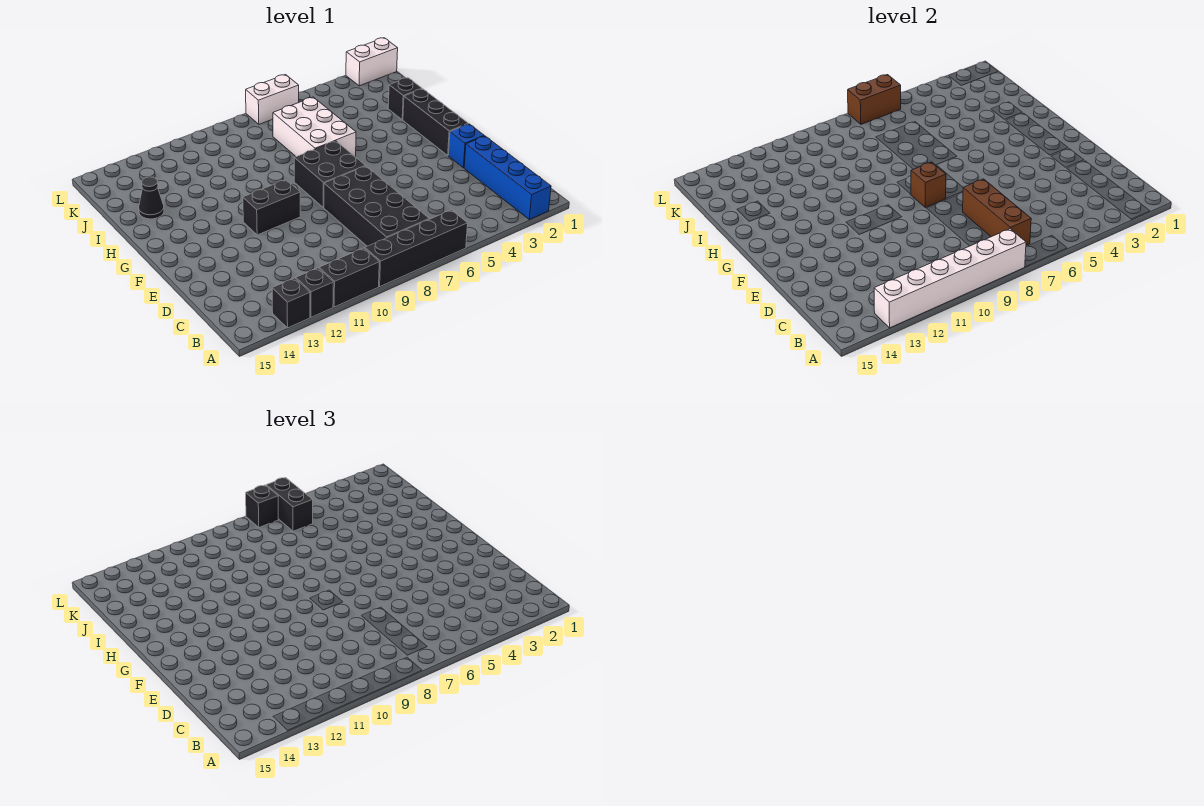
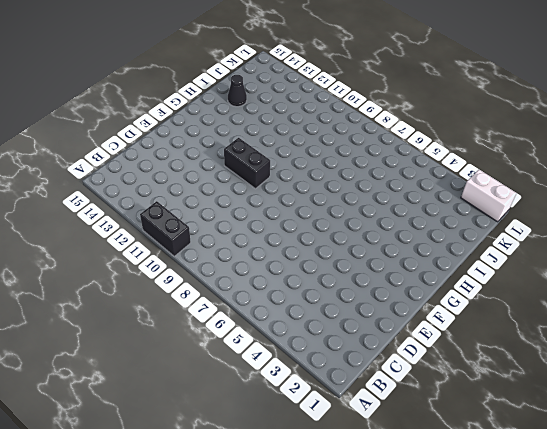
none -> blue 1x4 brick [464,136,551,219]
none -> black 1x4 brick [365,210,468,286]
none -> black 1x1 brick [296,268,333,317]

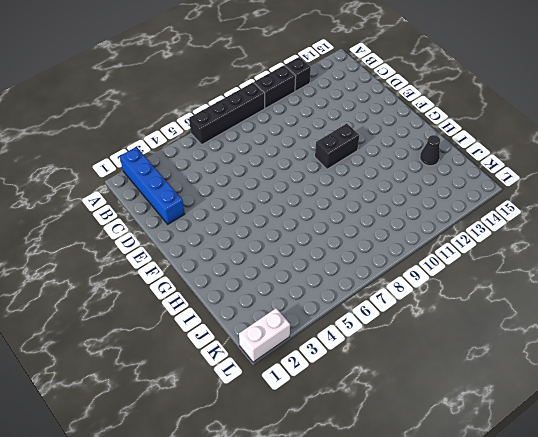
none -> black 1x1 brick [272,278,310,328]
none -> black 2x4 brick [324,166,429,246]
none -> blue 1x1 brick [449,124,484,168]

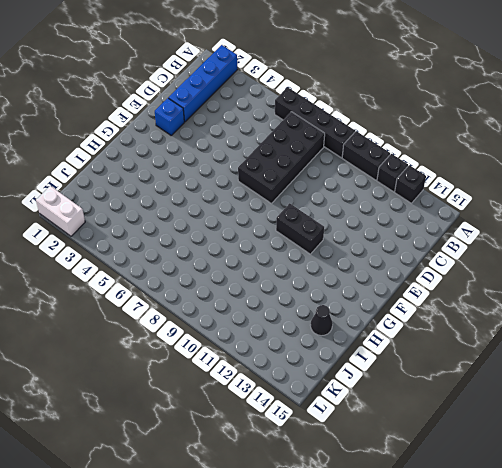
none -> black 1x3 brick [403,89,468,155]
none -> black 2x2 brick [294,141,365,207]
none -> white 2x3 brick [273,97,356,157]

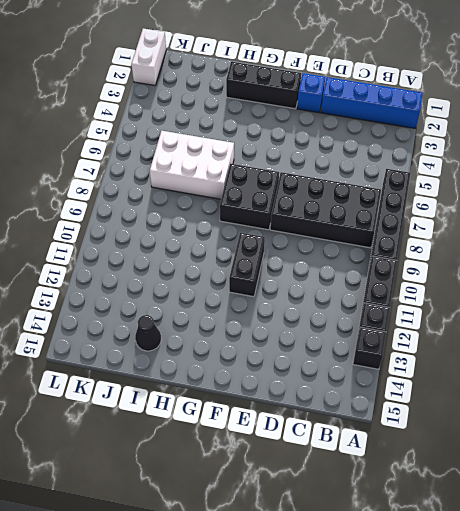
none -> black 1x1 brick [388,78,422,120]
none -> white 1x2 brick [246,75,299,124]
none -> white 1x6 brick [874,229,1026,328]

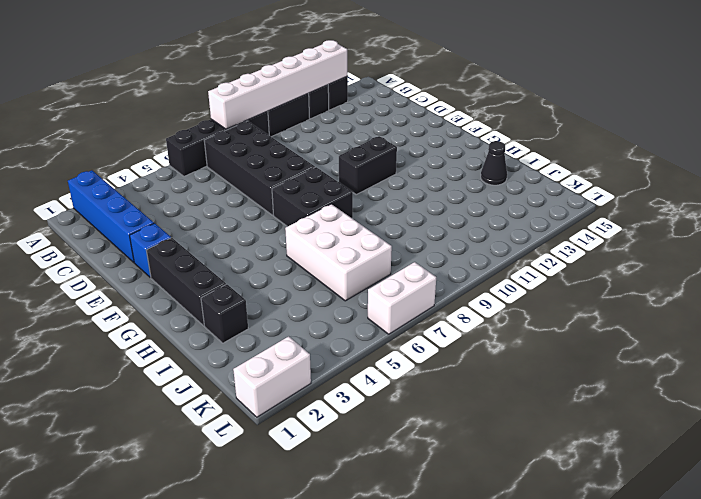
none -> brown 1x3 brick [963,179,1031,245]
none -> brown 1x1 brick [911,162,946,207]
none -> brown 1x2 brick [848,75,901,124]

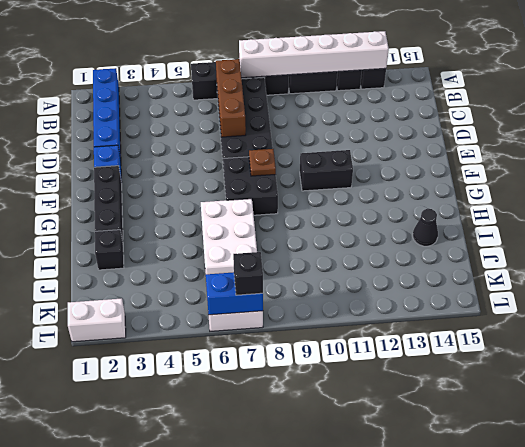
brown 1x1 plate [249,149,276,176] -> brown 1x1 brick [911,162,946,207]
blue 1x2 brick [206,272,263,315] -> brown 1x2 brick [848,75,901,124]
none -> black 1x2 brick [266,478,313,531]

